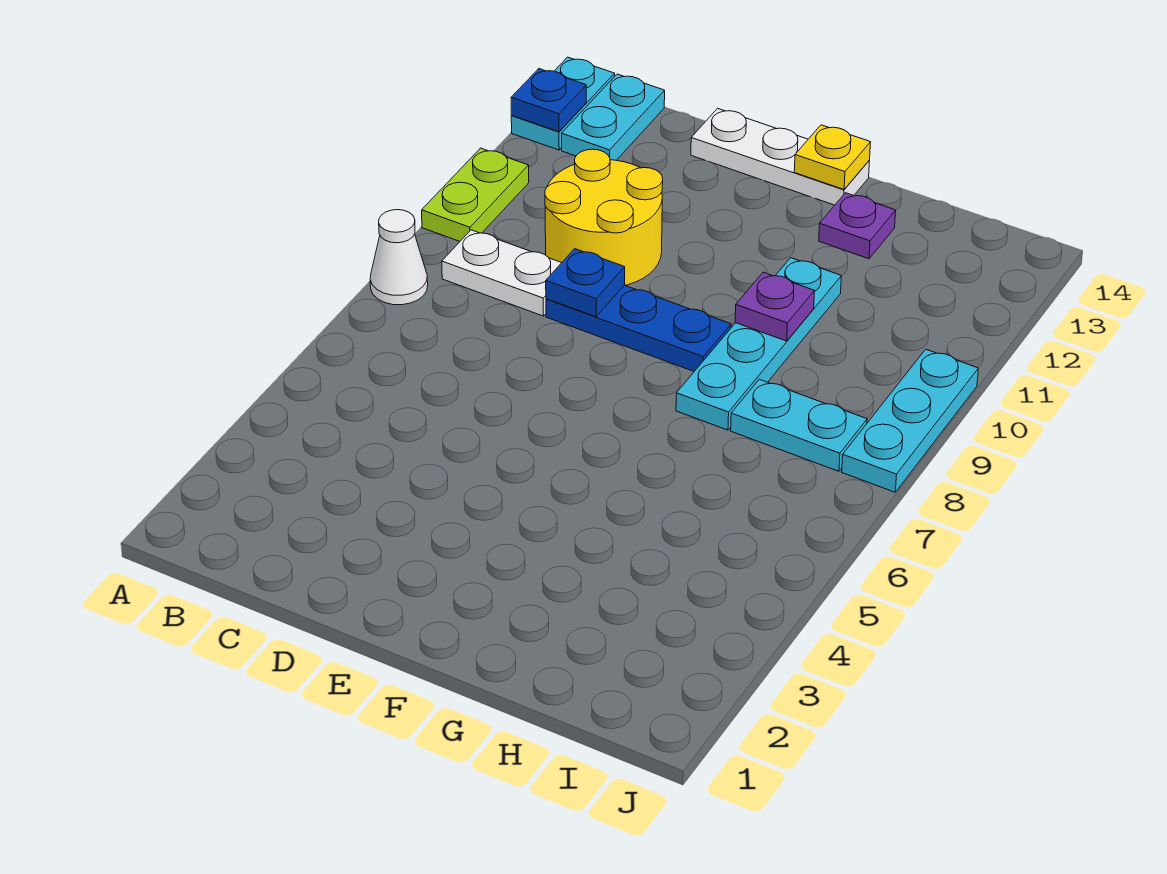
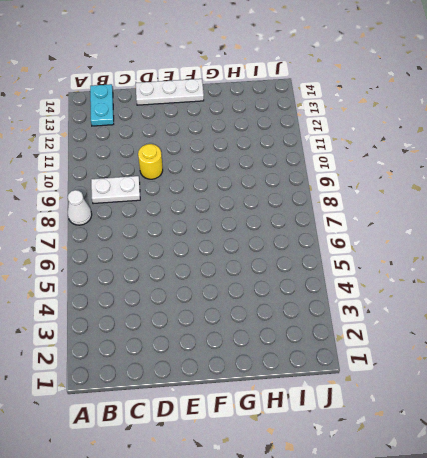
yellow 1x1 round brick [138,144,163,179] -> yellow 2x2 round brick [545,149,663,285]
none -> lime 1x2 plate [422,148,529,241]
none -> cyan 1x2 plate [511,57,615,150]
none -> blue 1x3 plate [546,285,731,371]

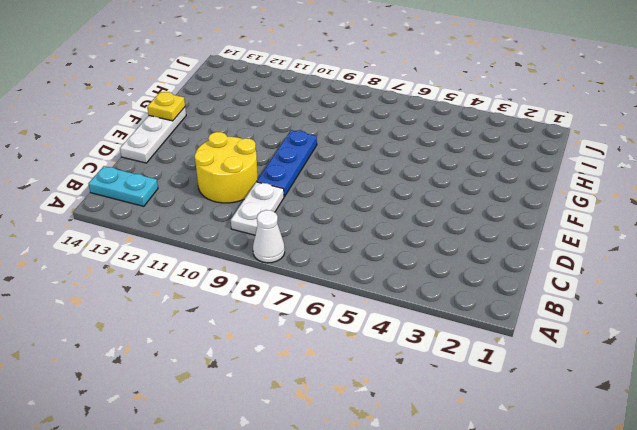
none -> lime 1x2 plate [422,148,529,241]
none -> cyan 1x2 plate [511,57,615,150]
none -> cyan 1x4 plate [676,258,841,430]

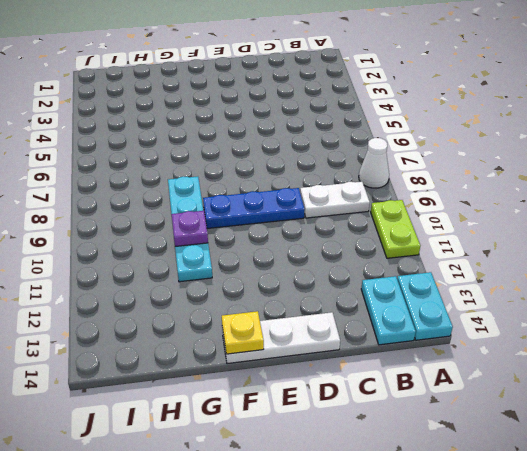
none -> yellow 2x2 round brick [545,149,663,285]
none -> purple 1x1 plate [819,193,896,259]
none -> cyan 1x2 plate [731,379,867,471]

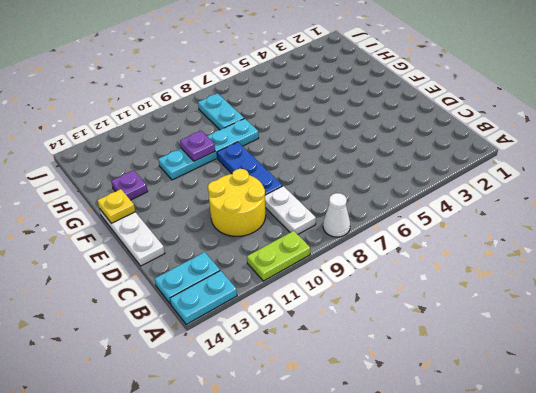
none -> cyan 1x3 plate [842,349,978,492]
none -> blue 1x1 plate [511,69,586,132]
none -> blue 1x1 plate [546,249,625,317]

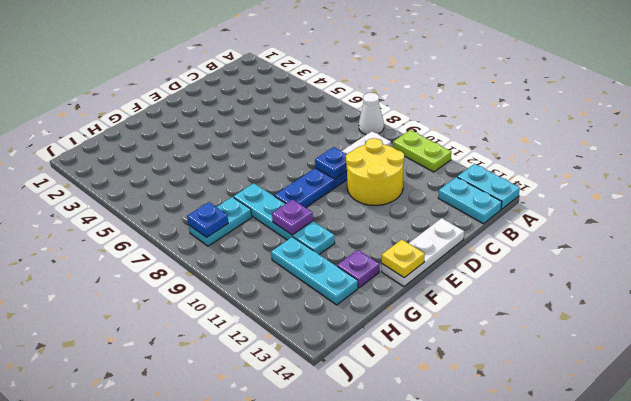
cyan 1x3 plate [271,237,358,305] -> cyan 1x3 plate moved to [842,349,978,492]
blue 1x1 plate [187,202,228,237] -> blue 1x1 plate moved to [511,69,586,132]

